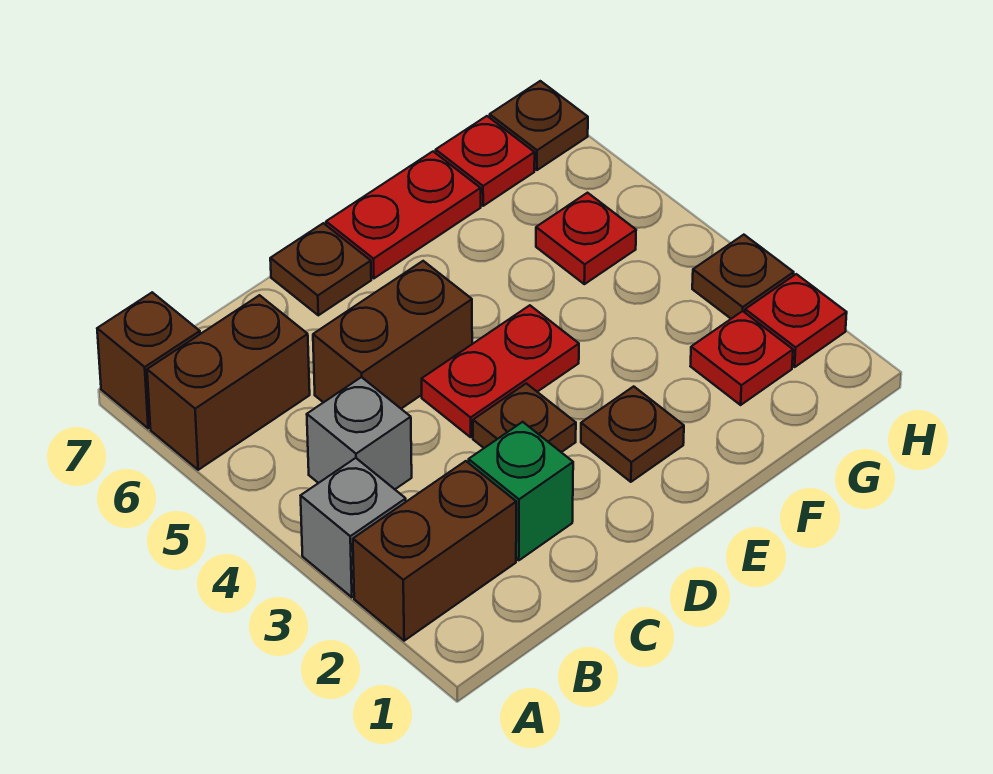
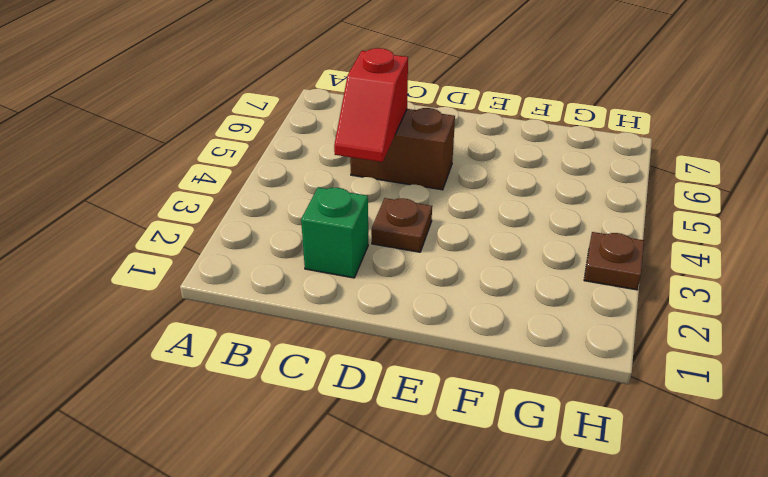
red 1x2 slope [334,48,408,162] -> none
none -> brown 1x2 brick [353,461,516,641]
none -> grey 1x1 brick [301,458,406,597]
none -> brown 1x2 brick [147,295,310,470]

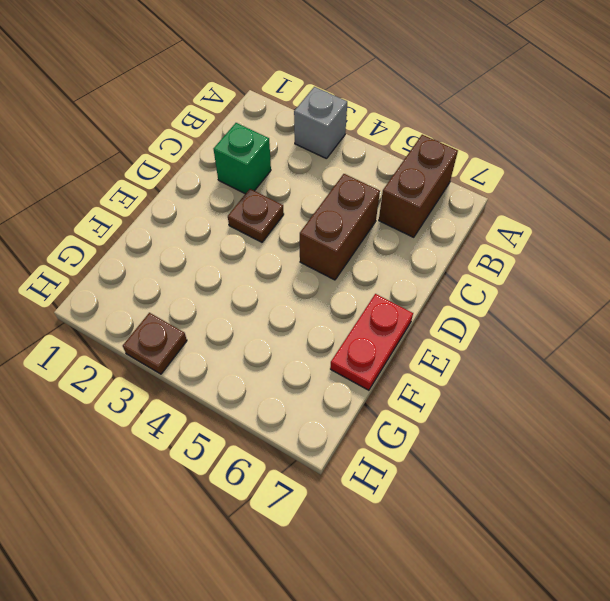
none -> brown 1x2 brick [353,461,516,641]
none -> brown 1x1 brick [97,292,200,428]
none -> grey 1x1 brick [307,377,412,489]

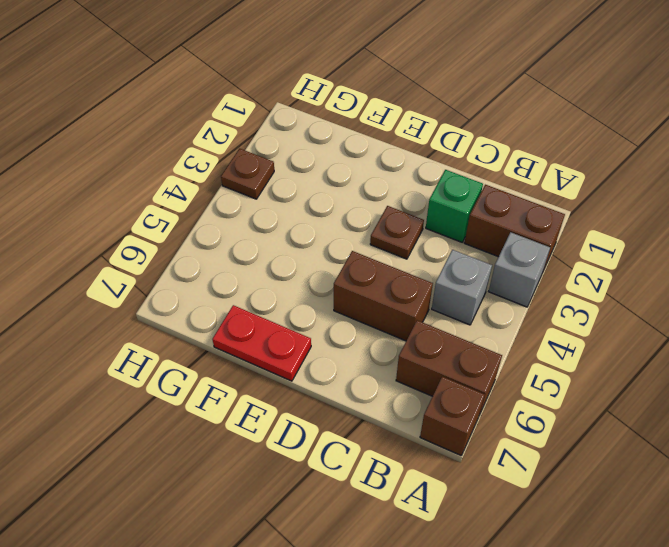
none -> red 1x2 plate [422,305,579,437]
none -> brown 1x1 plate [270,223,371,315]
none -> brown 1x1 plate [581,386,684,482]

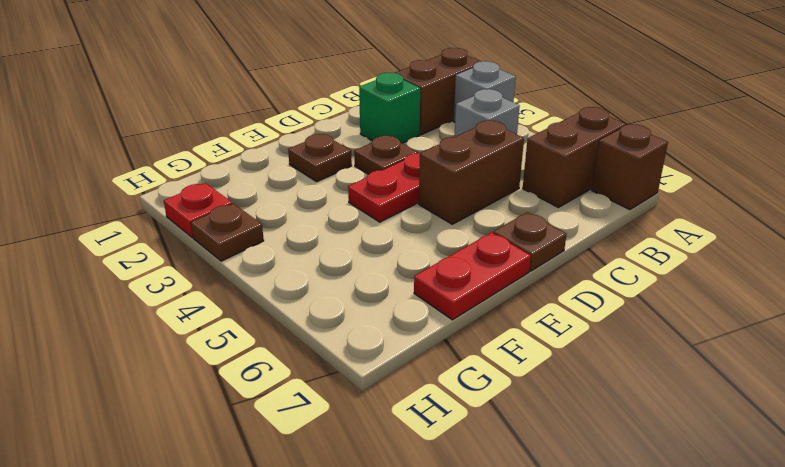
none -> red 1x1 plate [691,311,793,405]
none -> red 1x1 plate [536,193,636,284]
none -> red 1x1 plate [436,116,535,206]

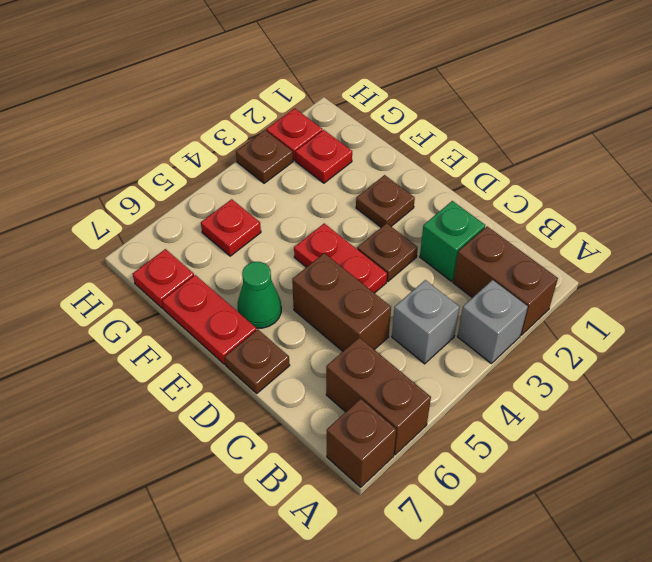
green 1x1 cone [238,262,281,328] -> none
none -> brown 1x1 plate [490,81,588,170]

